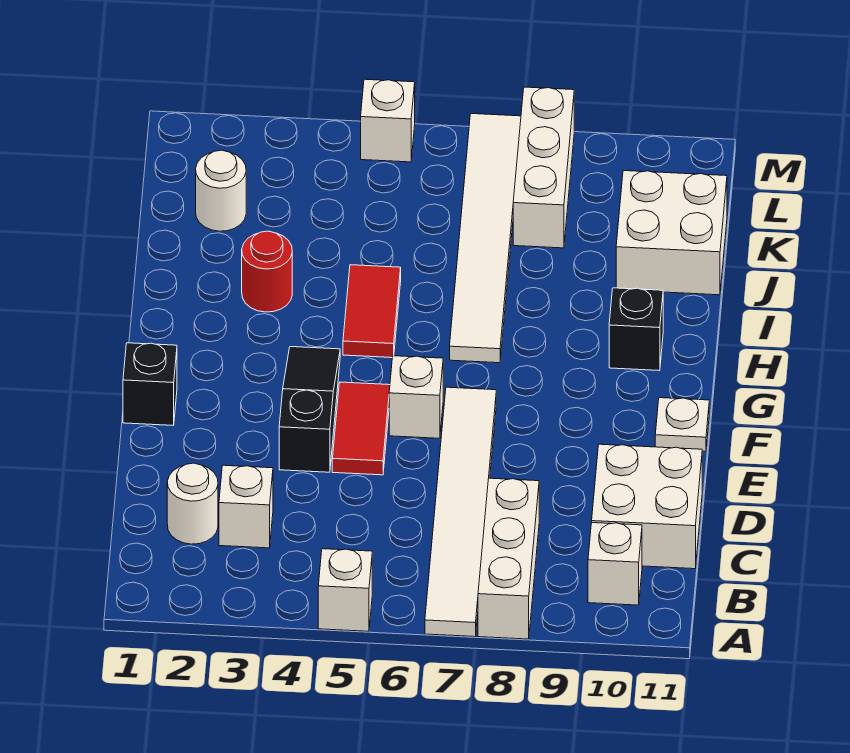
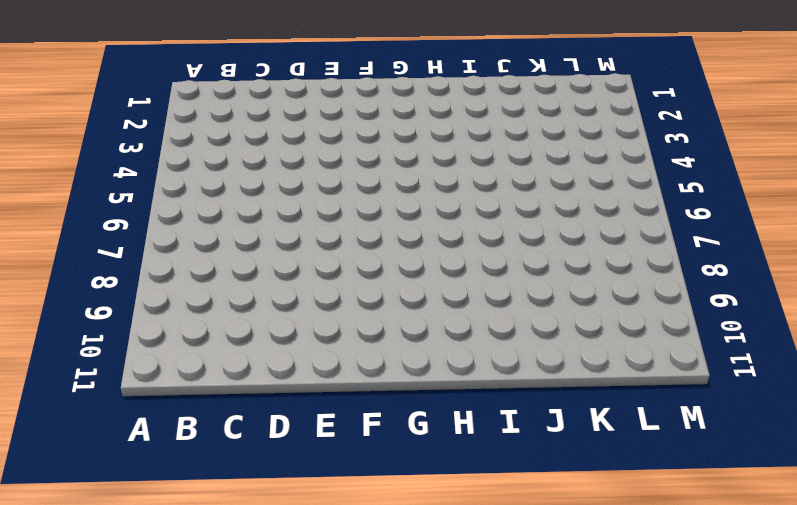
none -> white 1x1 brick [318,549,372,631]
none -> white 1x6 tile [425,387,496,637]
none -> white 1x3 brick [478,478,539,639]

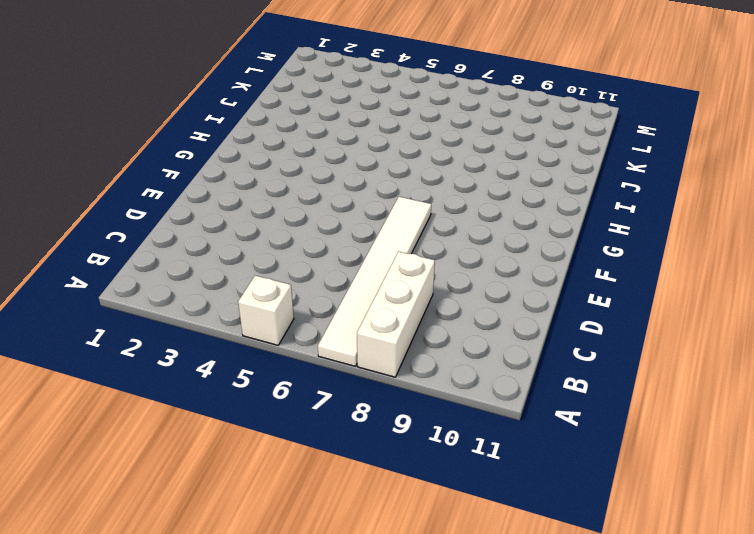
none -> white 1x1 brick [588,523,642,605]
none -> white 1x1 round brick [167,463,218,544]
none -> white 1x1 brick [219,465,273,548]

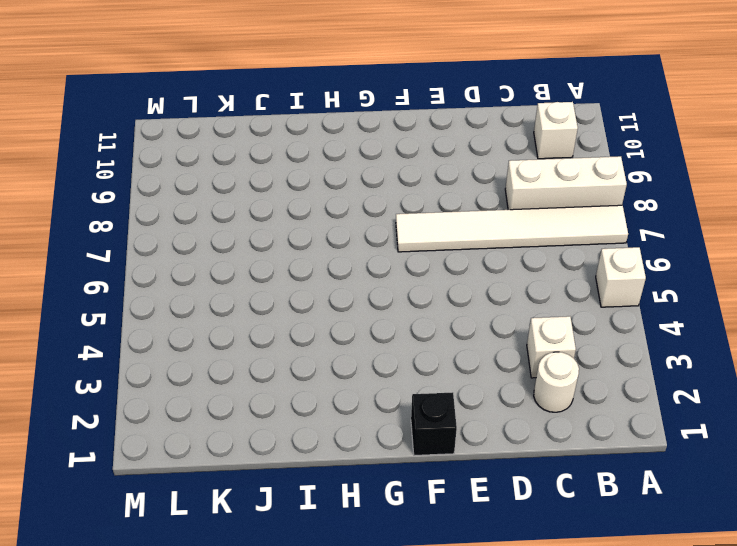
none -> white 2x2 brick [592,444,702,569]
none -> black 1x3 slope [279,347,340,472]
none -> red 1x2 tile [332,382,390,475]

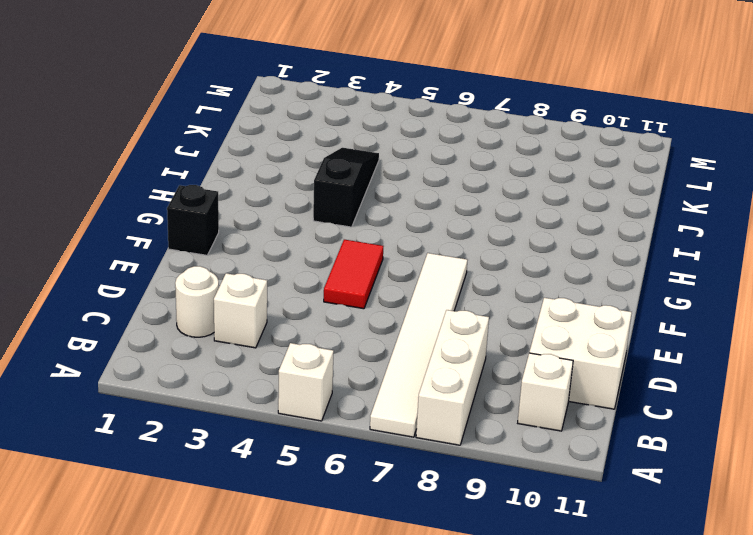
black 1x3 slope [313,148,379,227] -> black 1x3 slope moved to [279,347,340,472]
none -> white 1x1 brick [389,356,443,438]
none -> white 1x1 plate [655,398,709,451]
none -> red 1x2 tile [343,265,401,358]

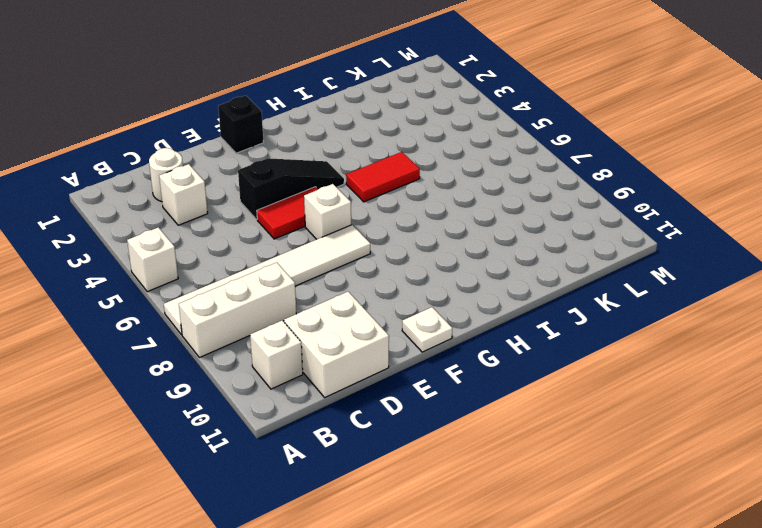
none -> white 1x6 tile [450,114,521,363]
none -> black 1x1 brick [609,288,663,371]
none -> red 1x1 round brick [242,231,292,312]

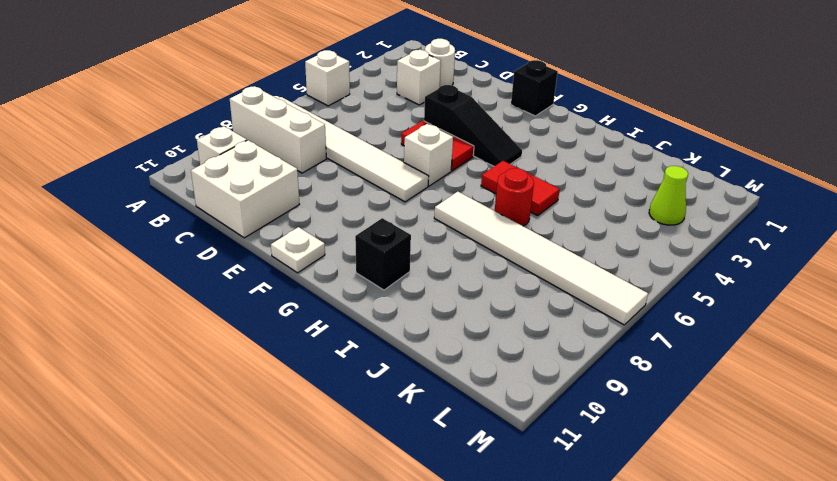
red 1x1 round brick [495,168,534,226] -> red 1x1 round brick moved to [242,231,292,312]
lime 1x1 cone [649,166,688,225] -> none
none -> white 2x2 brick [616,171,727,295]
none -> white 1x1 round brick [196,150,246,231]
none -> white 1x3 brick [513,87,574,248]

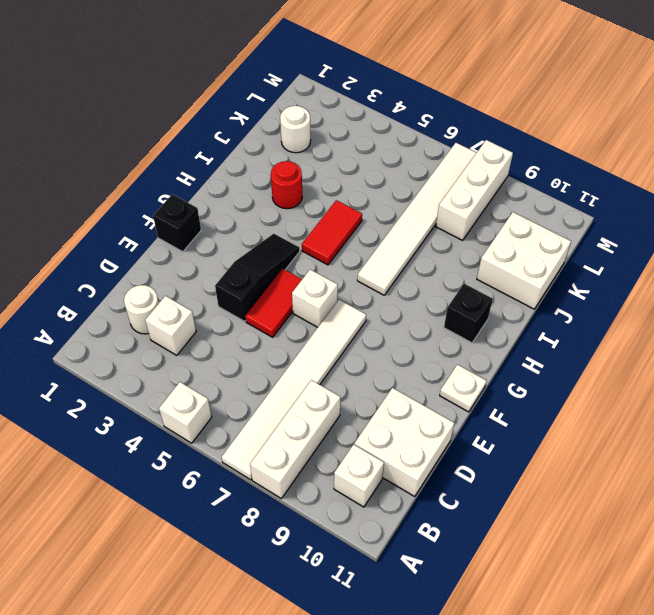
none -> white 1x1 brick [361,79,415,162]

